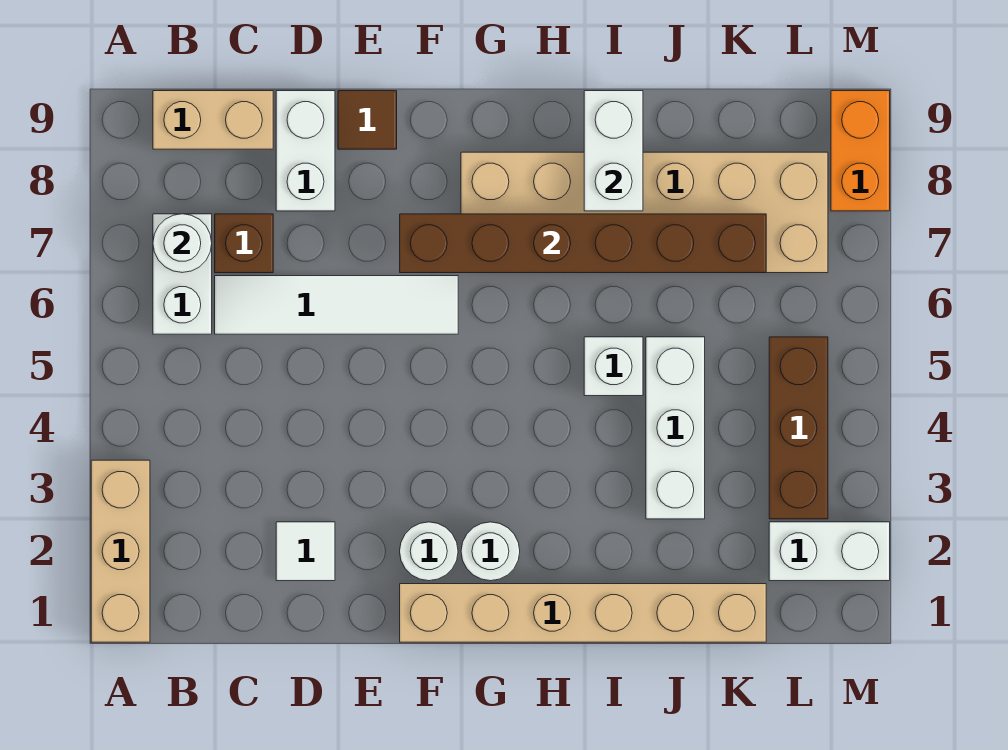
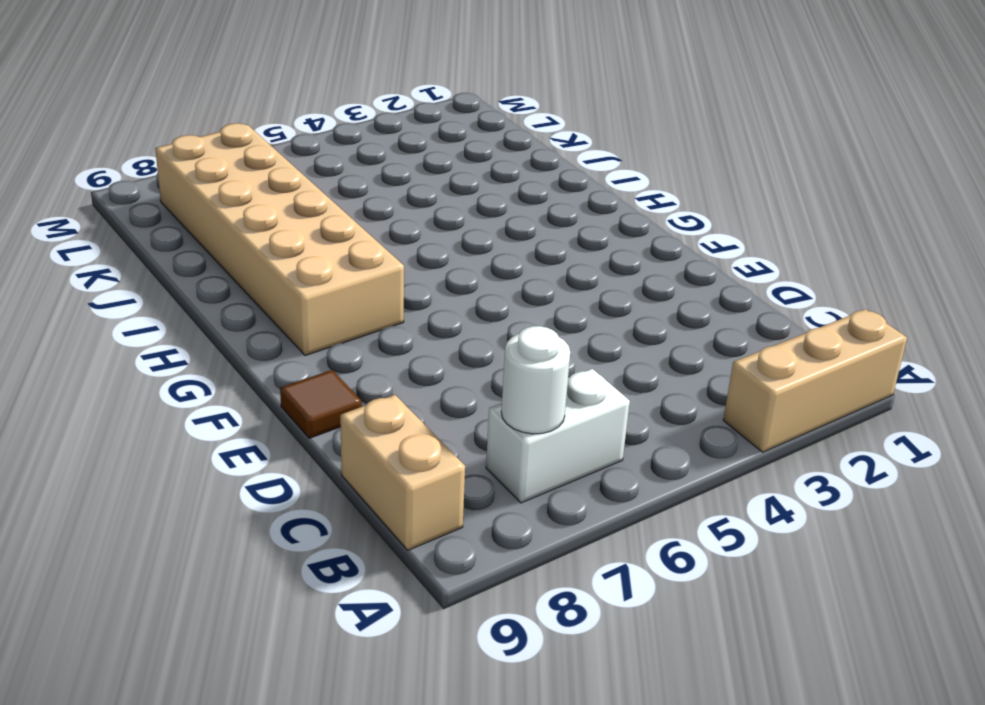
none -> white 1x4 tile [215,276,458,334]
none -> brown 1x1 brick [215,214,273,273]
none -> white 1x1 tile [276,522,335,581]

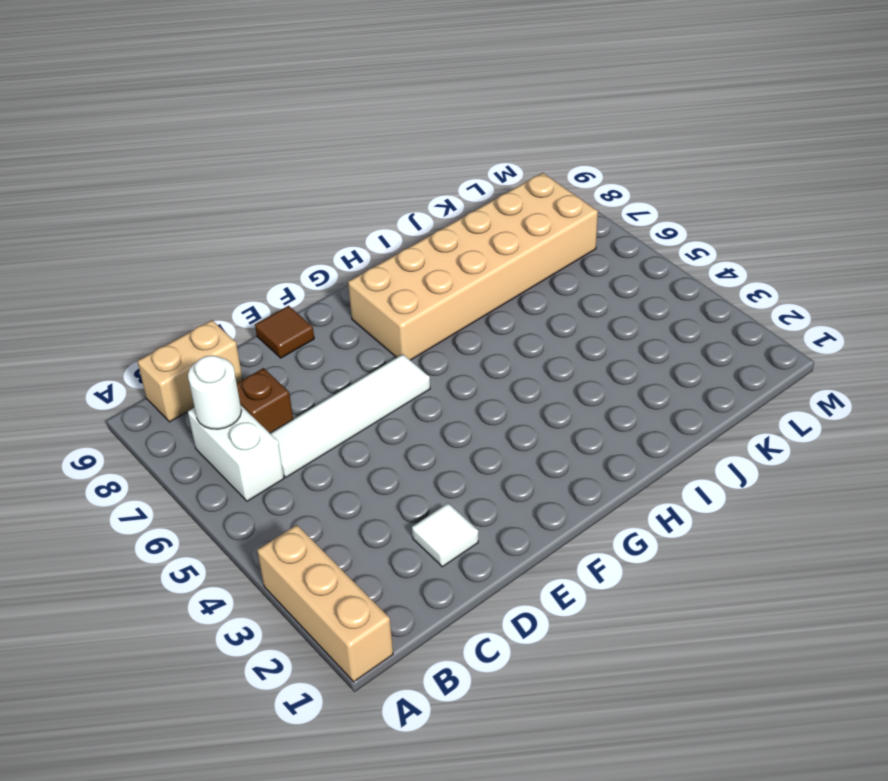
none -> white 1x2 brick [276,91,335,211]
none -> tan 1x6 brick [400,584,766,642]
none -> white 1x1 round brick [400,522,458,581]

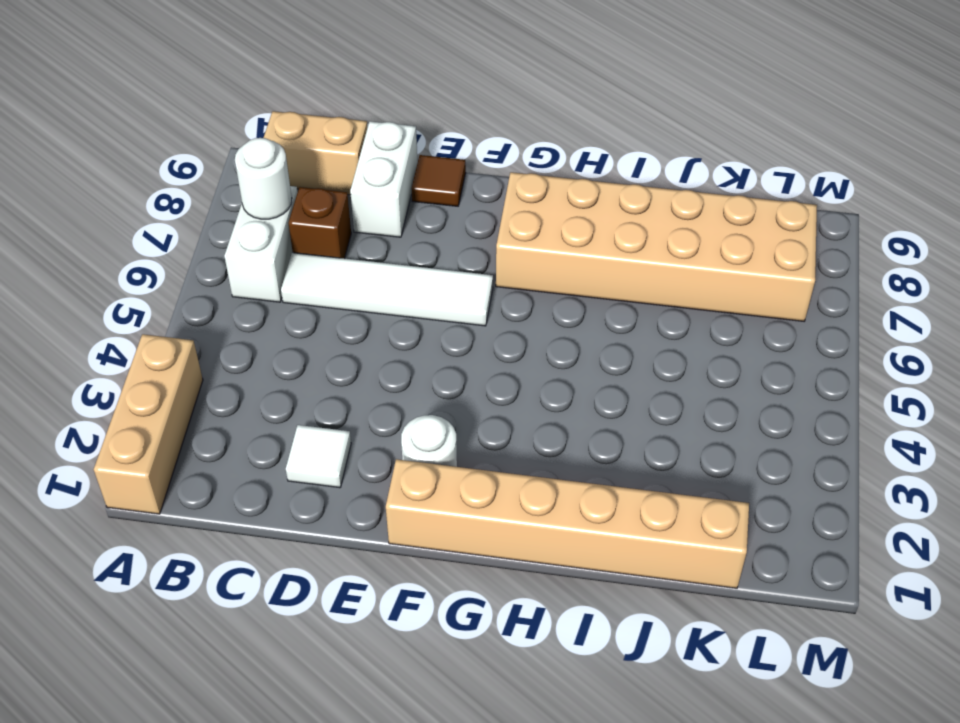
none -> white 1x1 round brick [461,522,520,581]
none -> white 1x1 brick [584,337,643,396]
none -> white 1x3 brick [646,337,705,519]

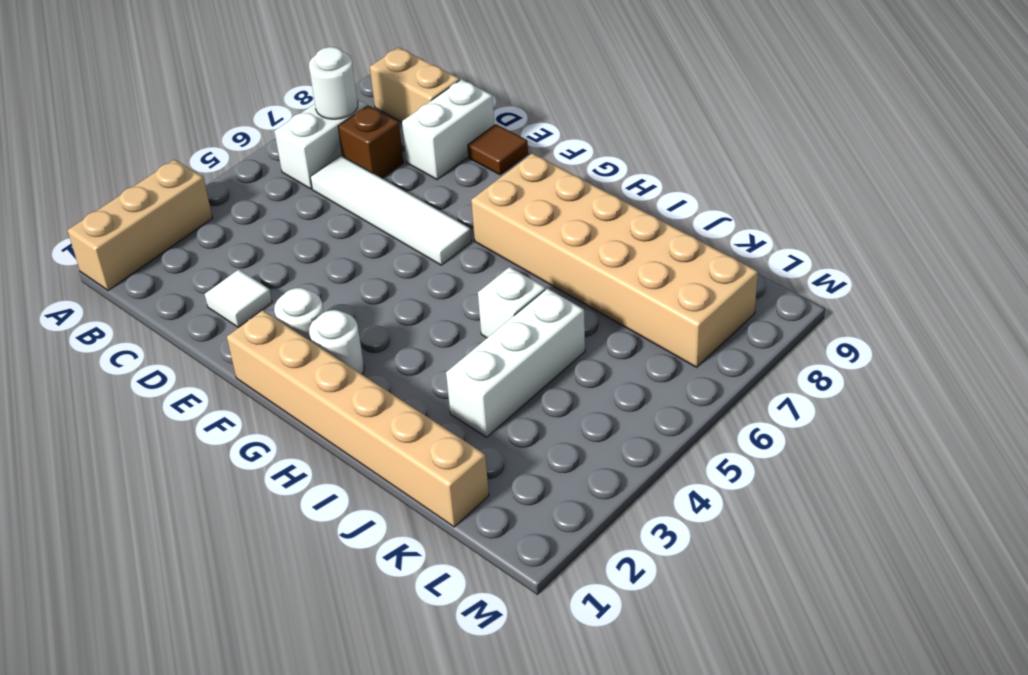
none -> white 1x2 brick [769,522,890,581]
none -> brown 1x3 brick [769,337,828,519]
none -> orange 1x2 brick [831,91,890,211]

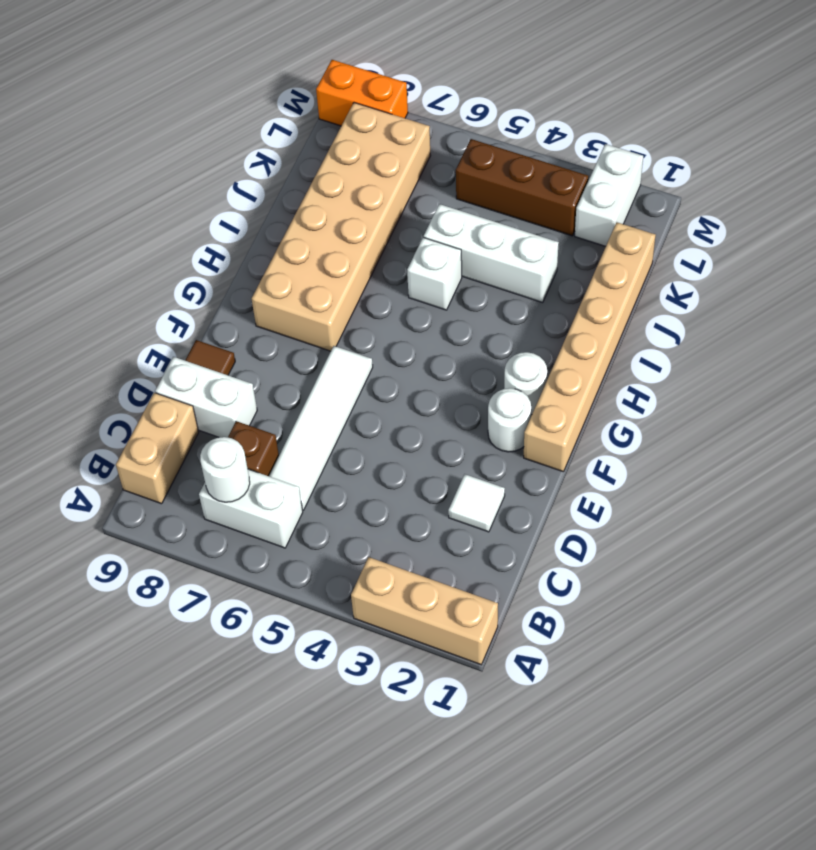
none -> brown 1x6 brick [400,214,766,273]
none -> white 1x2 brick [584,91,643,211]

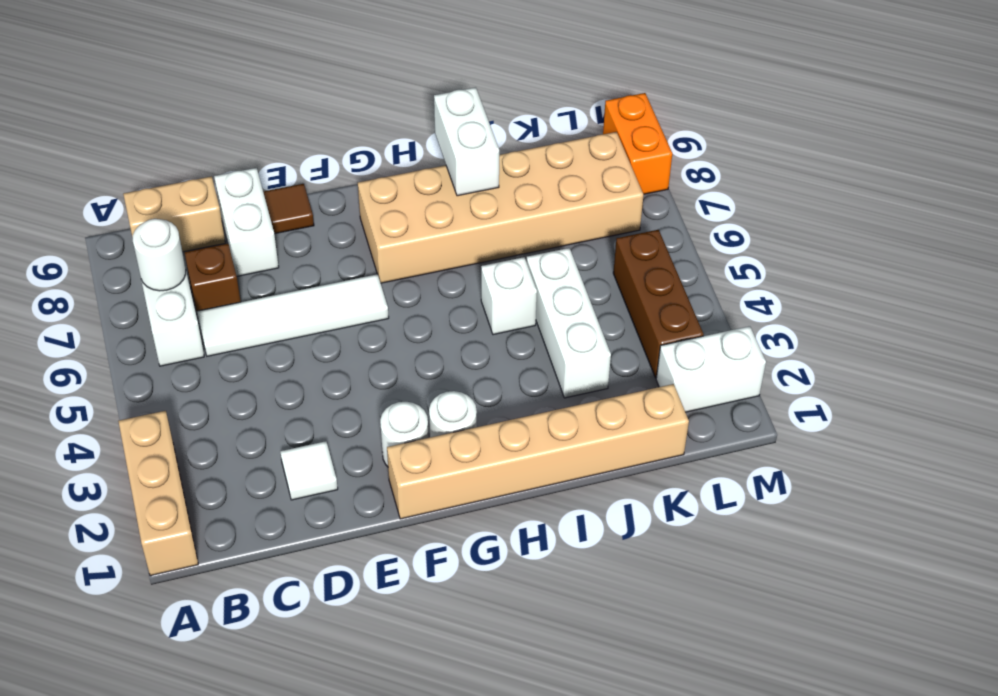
none -> brown 1x6 brick [400,214,766,273]

